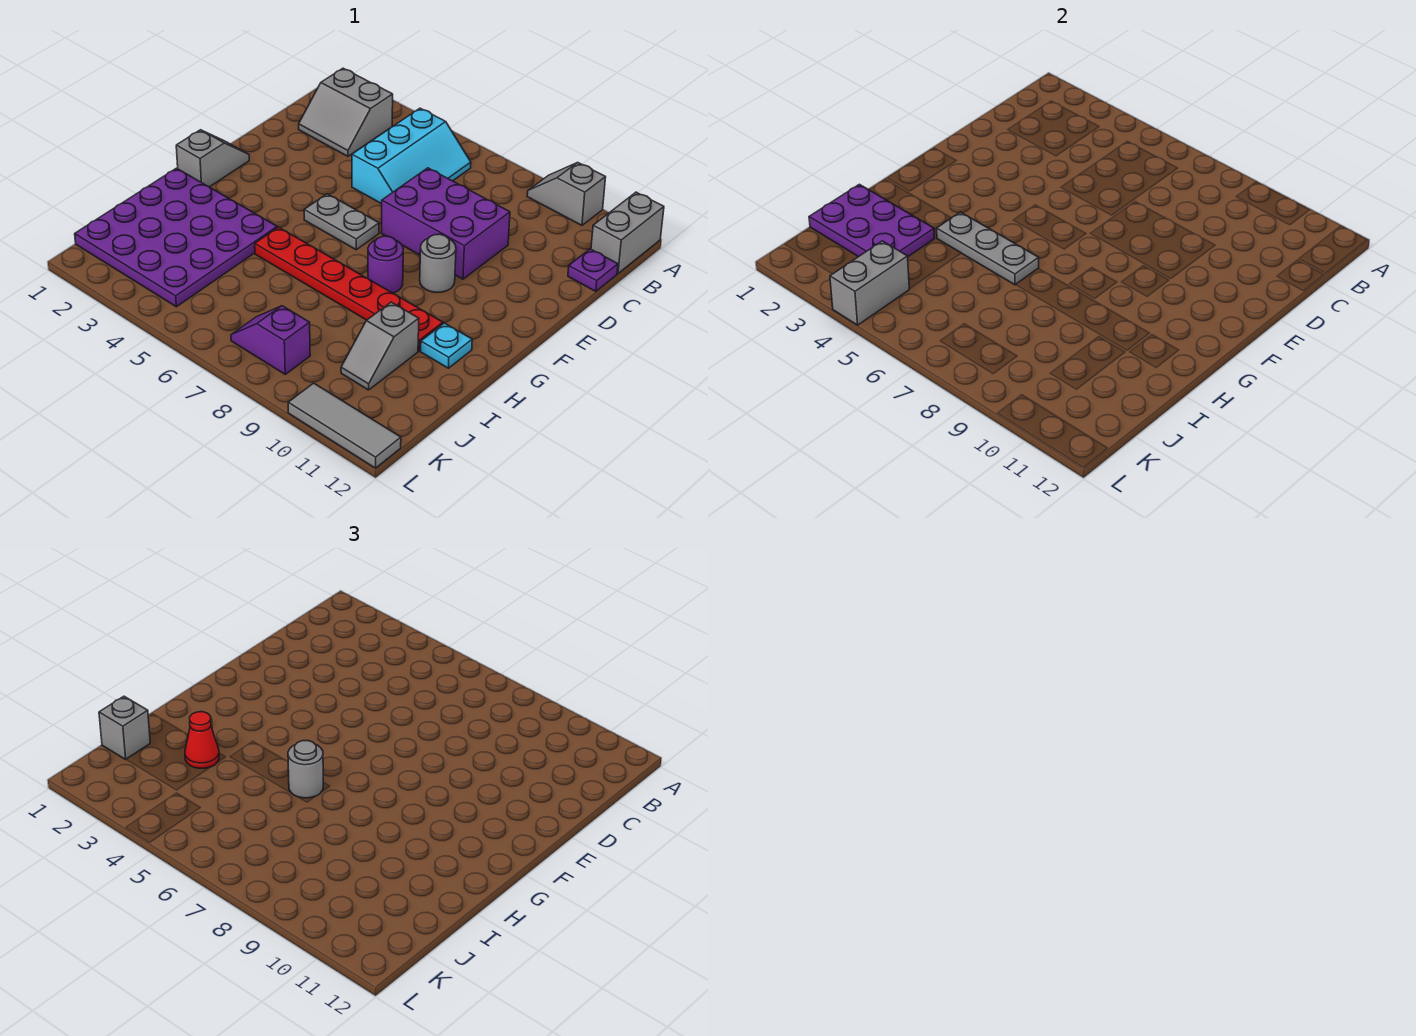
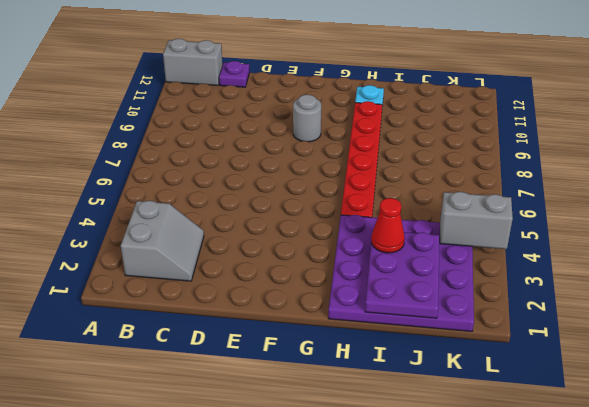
none -> grey 1x2 slope [527,162,606,225]
none -> cyan 2x3 slope [352,108,471,204]
none -> purple 2x3 brick [381,168,510,279]

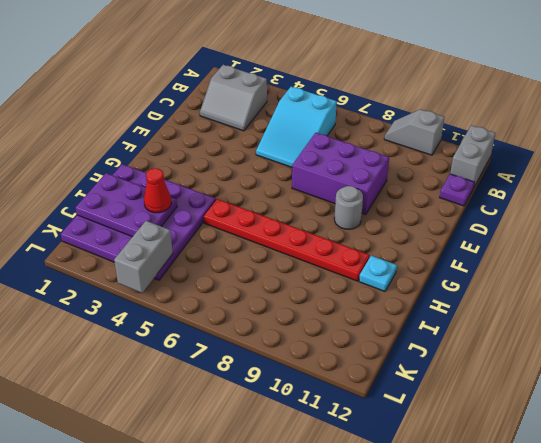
cyan 2x3 slope [256,87,337,167] -> cyan 2x3 slope turned to [352,108,471,204]
none -> grey 1x2 slope [176,130,249,187]
none -> grey 1x2 plate [304,194,379,250]
none -> purple 1x1 round brick [368,236,403,293]

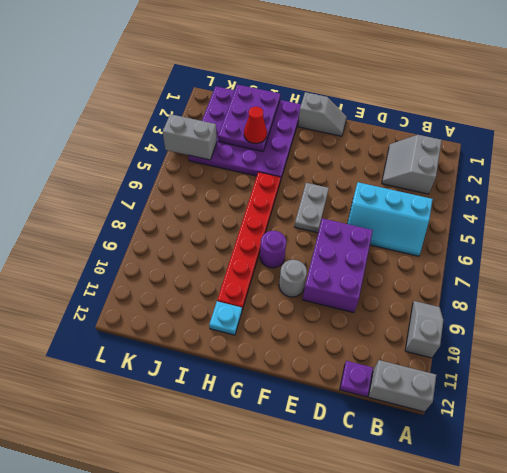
none -> grey 1x2 slope [341,302,419,390]
none -> purple 1x2 slope [231,306,310,374]
none -> grey 1x3 tile [288,383,401,468]

